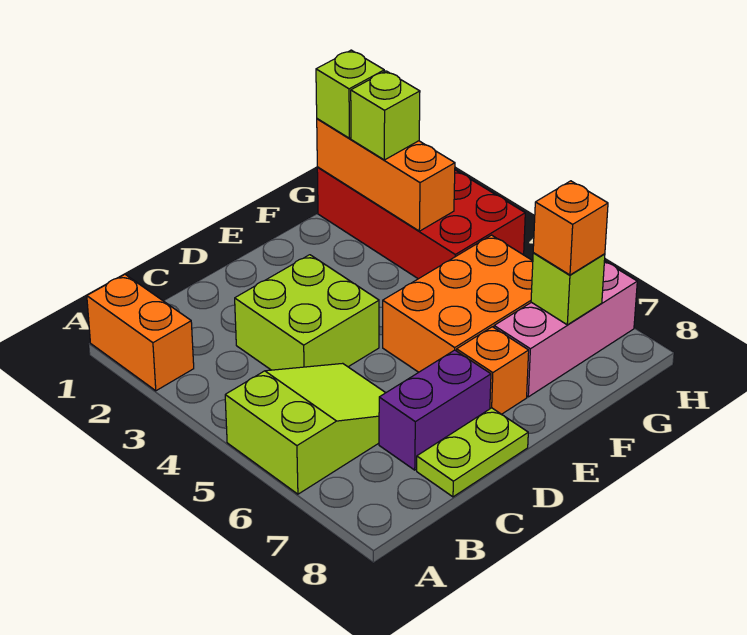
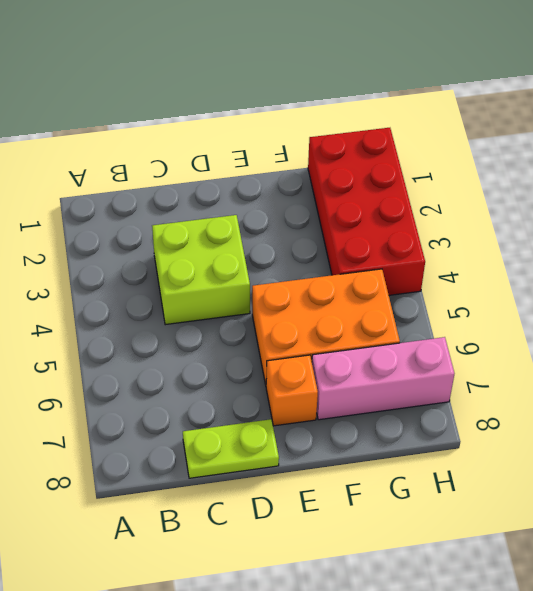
none -> orange 1x2 brick [87,275,194,391]
none -> lime 2x3 slope [225,363,385,494]
none -> purple 1x2 brick [379,350,491,470]

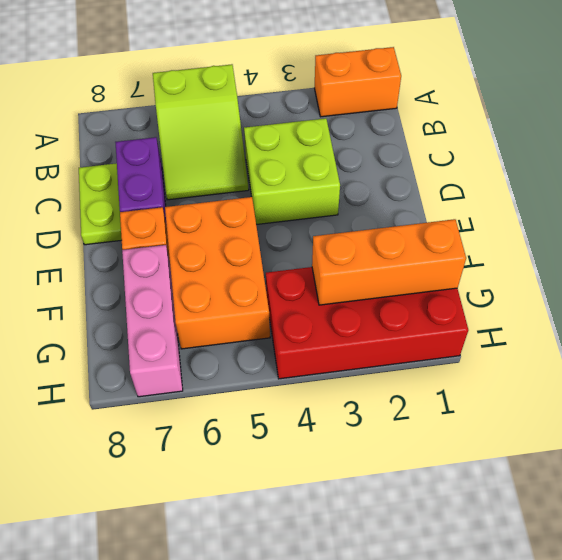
none -> lime 1x1 brick [531,253,605,325]
none -> lime 1x1 brick [316,50,384,138]
none -> lime 1x1 brick [351,71,420,160]

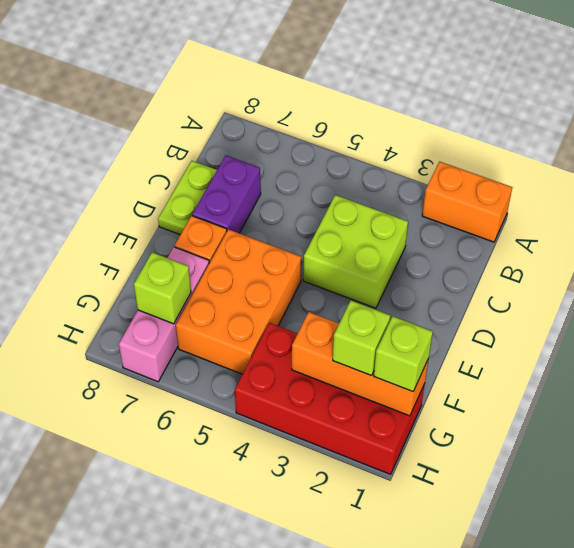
none -> lime 2x3 slope [225,363,385,494]
none -> orange 1x1 brick [533,181,608,275]

